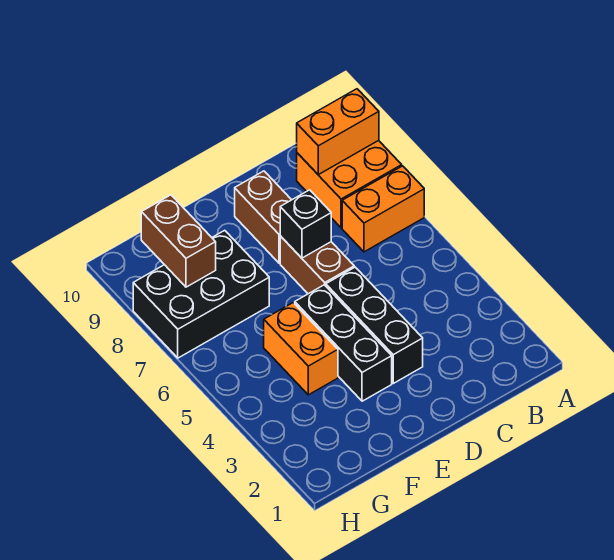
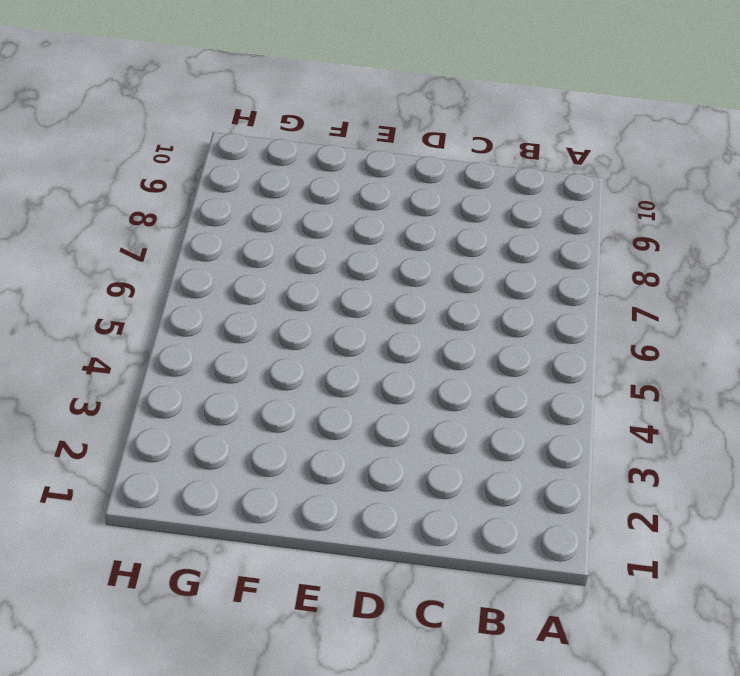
none -> orange 1x2 brick [342,166,424,252]
none -> orange 2x2 brick [297,140,402,228]

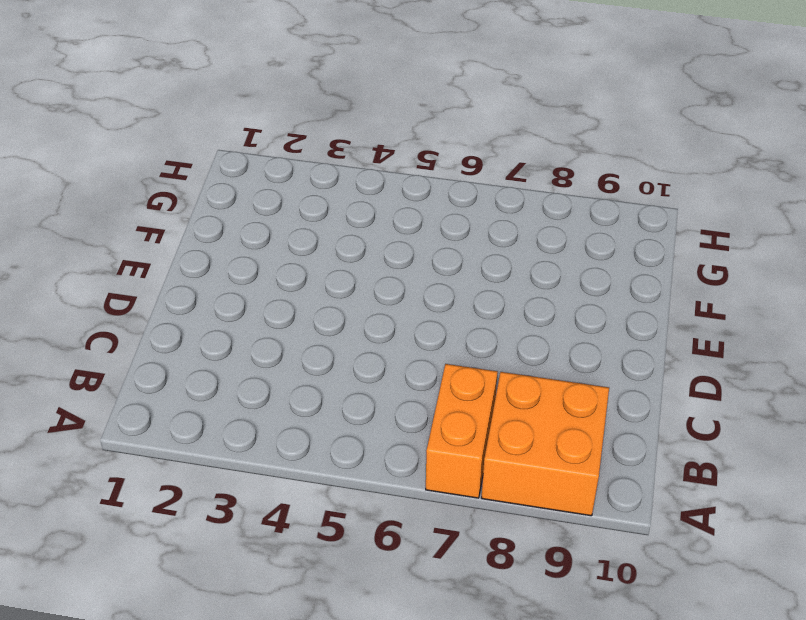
none -> black 1x3 brick [326,267,423,383]
none -> brown 1x2 brick [280,236,354,294]

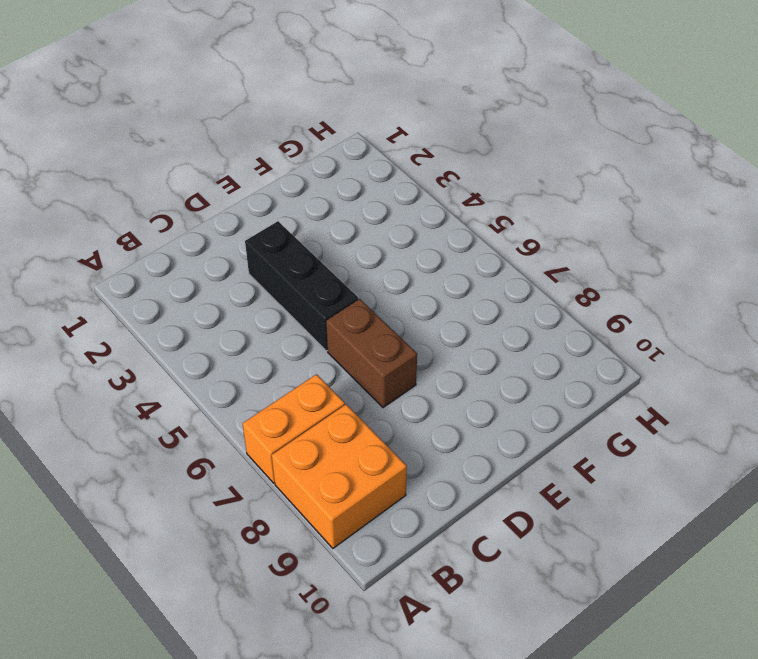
none -> brown 1x2 brick [235,171,291,263]
none -> black 1x3 brick [295,285,392,401]

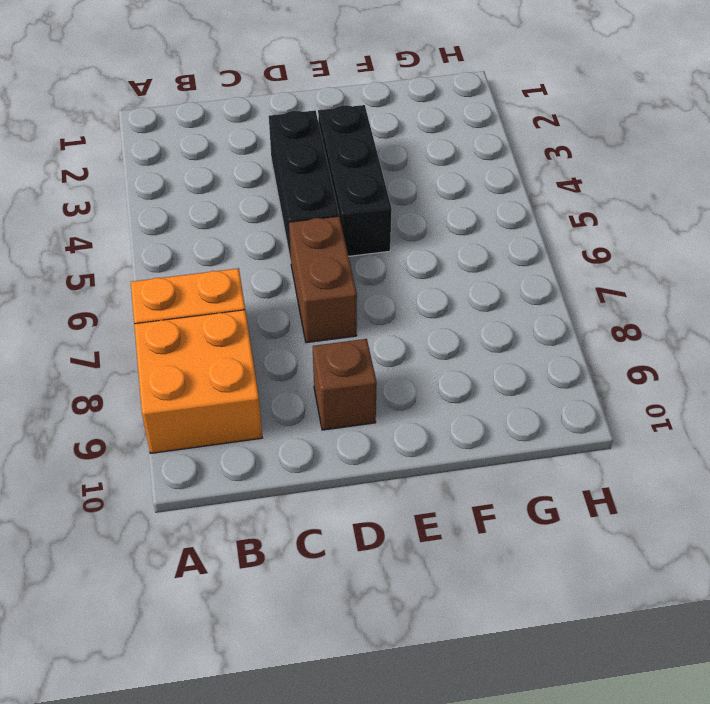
brown 1x1 brick [313,339,377,430] -> brown 1x2 brick [235,171,291,263]
none -> orange 1x2 brick [264,303,338,395]
none -> black 2x3 brick [133,230,269,358]

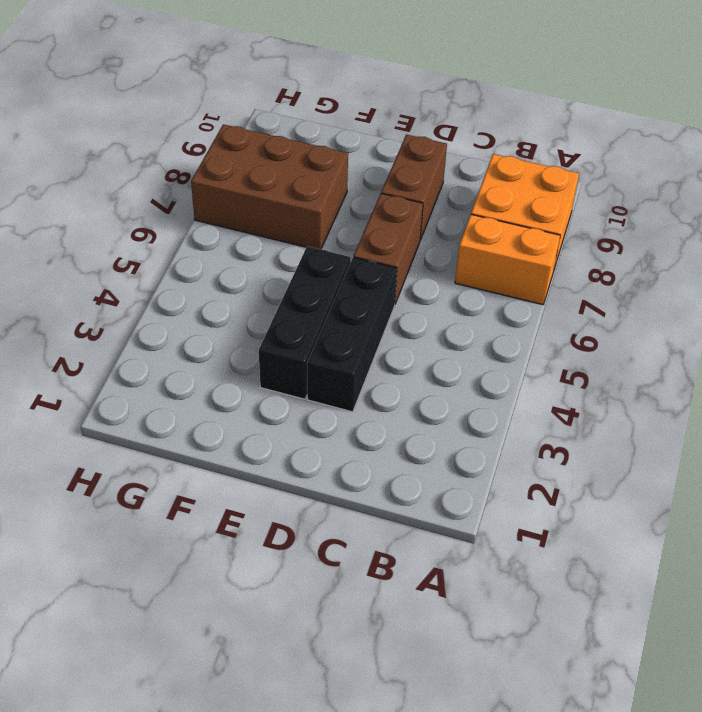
brown 2x3 brick [191,124,348,249] -> black 2x3 brick [133,230,269,358]
none -> orange 1x2 brick [264,303,338,395]
none -> orange 1x2 brick [297,89,379,175]

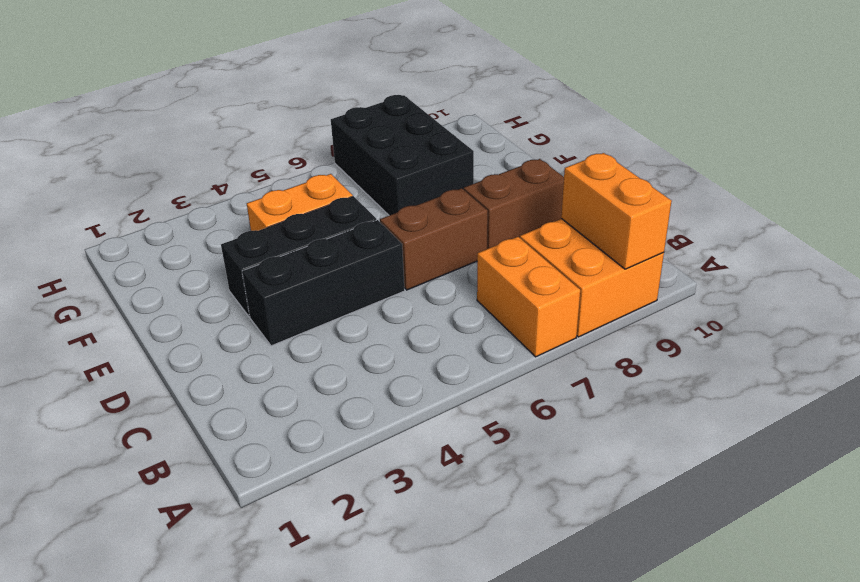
none -> black 1x1 brick [280,190,331,258]
none -> brown 1x2 brick [141,195,216,287]

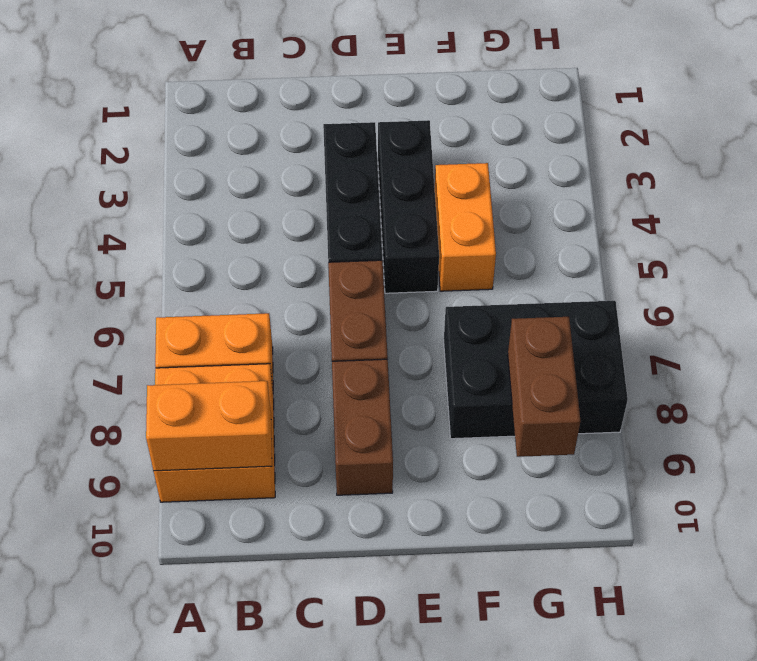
none -> black 1x1 brick [280,190,331,258]

